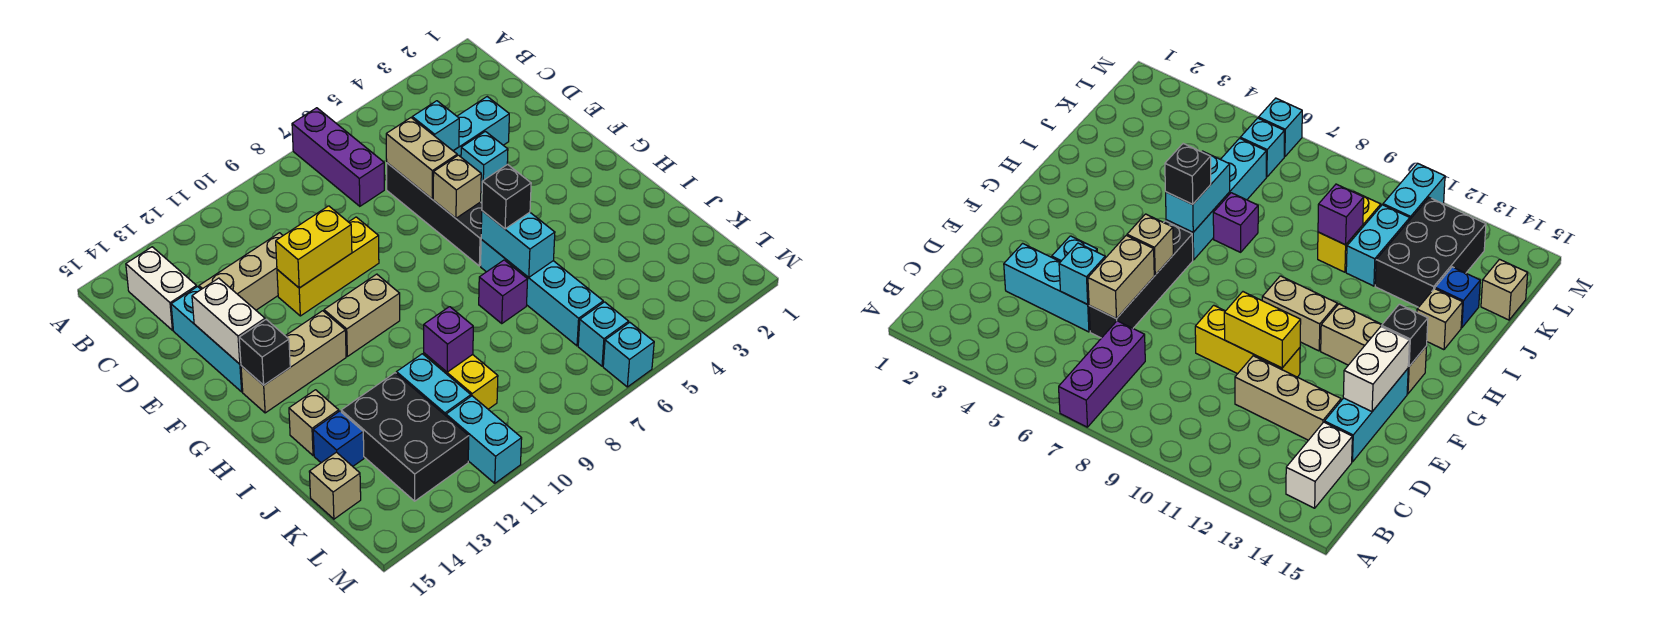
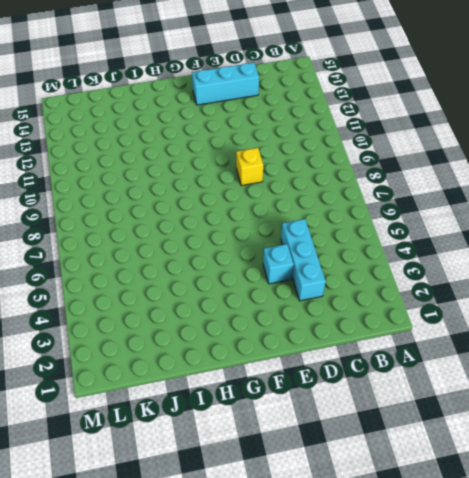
yellow 1x1 brick [236,148,263,186] -> yellow 1x3 brick [277,217,379,316]
none -> purple 1x3 brick [292,108,384,206]
none -> white 1x2 brick [126,247,197,330]
none -> black 1x4 brick [387,163,482,266]
none -> tan 1x3 brick [199,233,283,310]

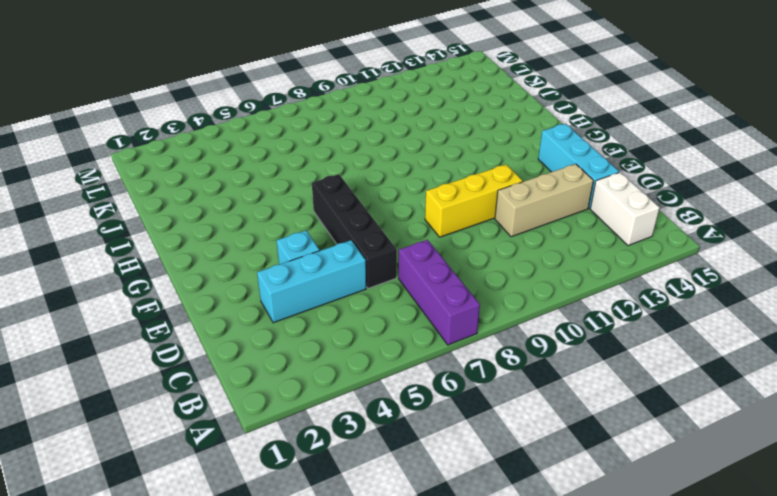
none -> tan 1x2 brick [324,274,400,356]
none -> tan 1x3 brick [241,311,346,413]
none -> cyan 1x4 brick [481,239,603,346]
none -> purple 1x1 brick [479,260,528,323]

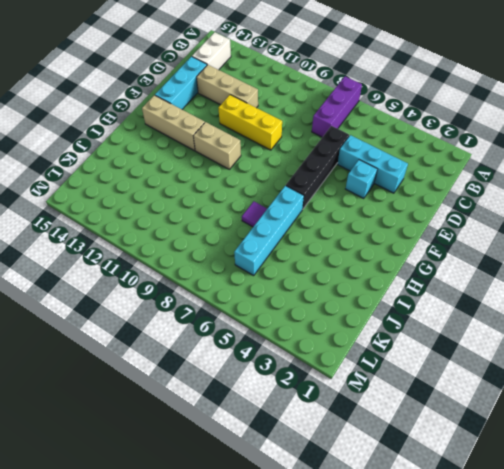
purple 1x1 tile [242,201,267,227] -> purple 1x1 brick [479,260,528,323]
none -> tan 1x1 brick [289,390,339,456]
none -> yellow 1x2 brick [424,353,498,409]
none -> cyan 1x2 brick [396,354,471,416]
none -> black 2x3 brick [341,373,469,501]

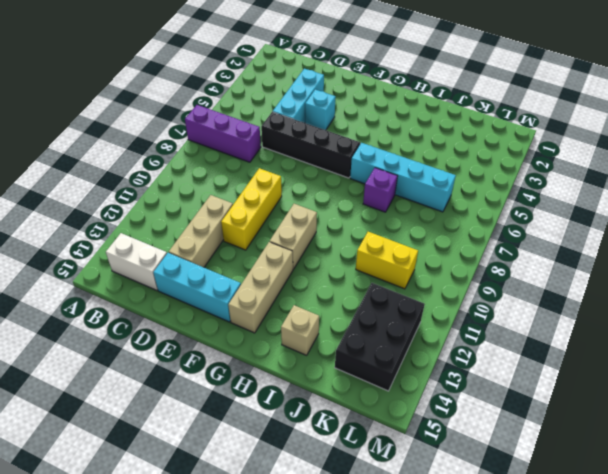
black 2x3 brick [335,283,425,391] -> black 2x3 brick turned to [341,373,469,501]
none -> cyan 1x2 brick [396,354,471,416]
none -> blue 1x1 brick [313,411,364,466]
none -> tan 1x1 brick [309,452,361,519]
none -> cyan 1x1 brick [578,302,629,366]

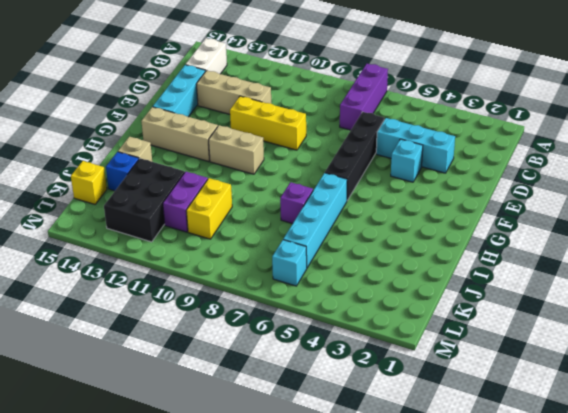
purple 1x2 brick [163,172,208,232] -> cyan 1x2 brick [396,354,471,416]
yellow 1x1 brick [71,161,107,204] -> tan 1x1 brick [309,452,361,519]
none -> cyan 1x2 brick [446,396,522,483]
none -> cyan 1x1 brick [603,322,654,387]
none -> cyan 1x1 brick [412,101,459,151]
none -> tan 1x2 brick [386,118,457,199]

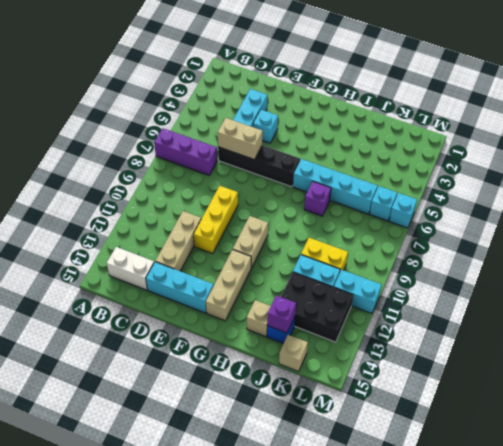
purple 1x1 brick [267,295,296,333] -> purple 1x1 brick moved to [424,307,473,372]
none -> cyan 1x1 brick [412,101,459,151]
none -> yellow 1x2 brick [276,206,352,288]
none -> white 1x2 brick [192,278,265,364]
none -> tan 1x1 brick [433,155,481,218]

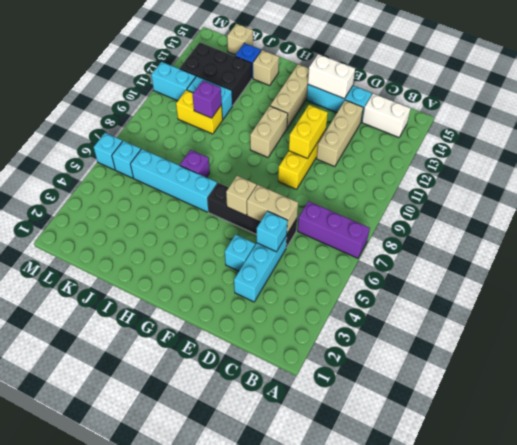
none -> black 1x1 brick [239,320,290,385]
none -> cyan 1x2 brick [481,211,555,277]
none -> black 1x1 brick [482,164,531,229]

